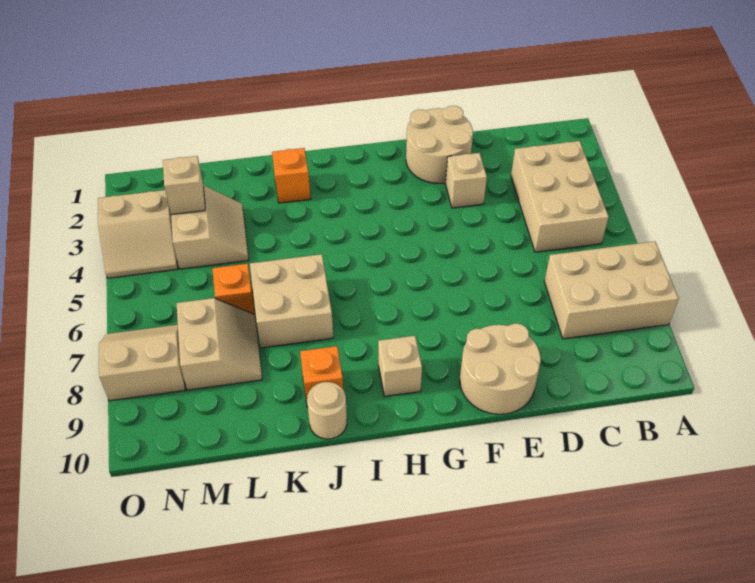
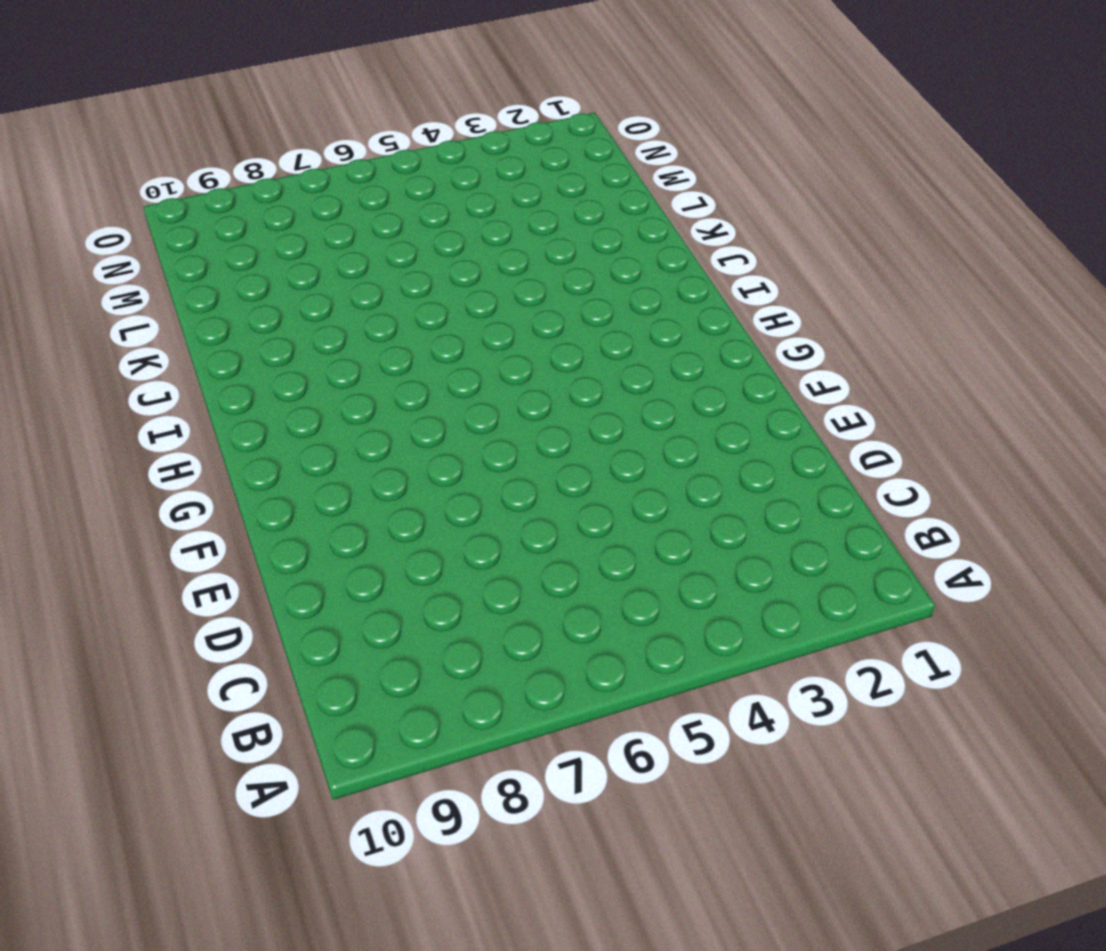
none -> tan 2x3 brick [544,241,679,339]
none -> tan 2x3 brick [511,141,609,252]
none -> tan 2x2 round brick [406,106,473,183]

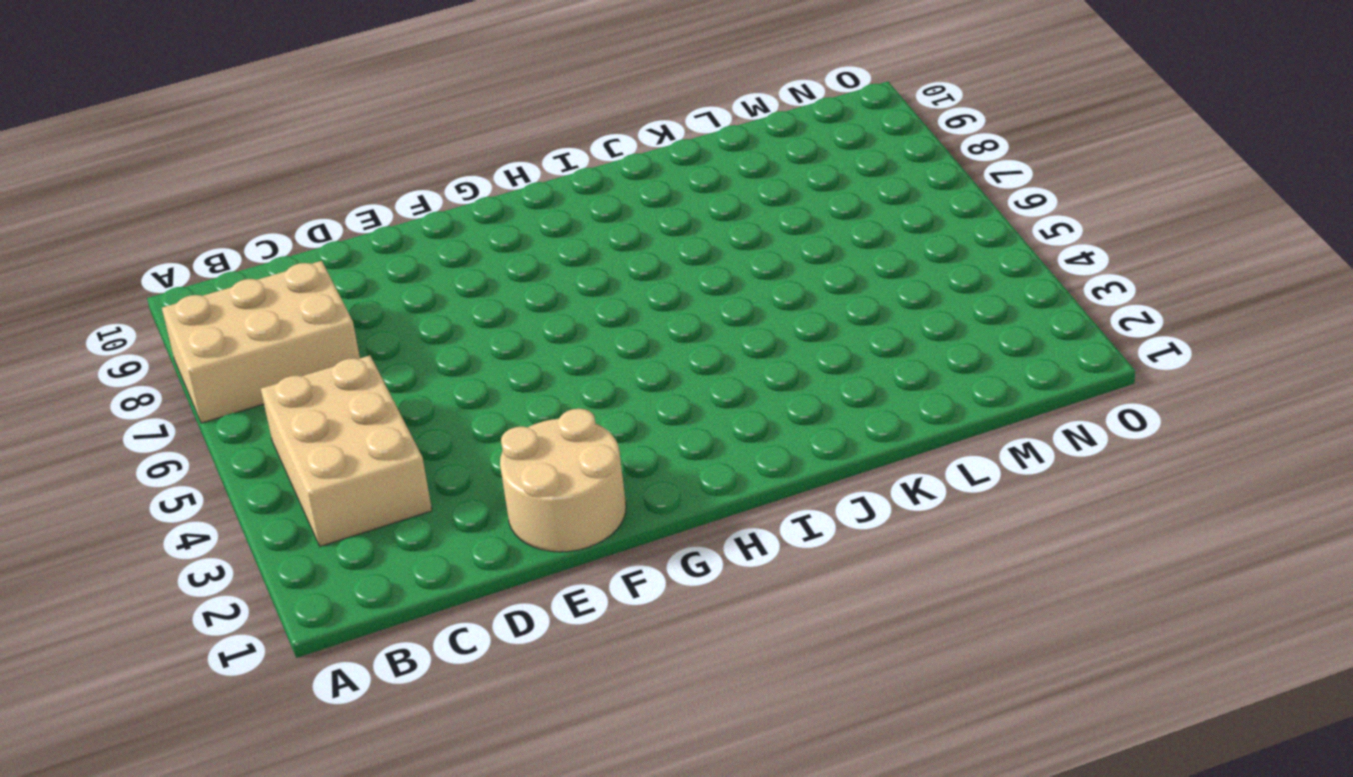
none -> tan 1x1 brick [446,153,487,208]
none -> tan 2x2 round brick [460,323,541,414]
none -> tan 1x1 brick [378,336,422,397]

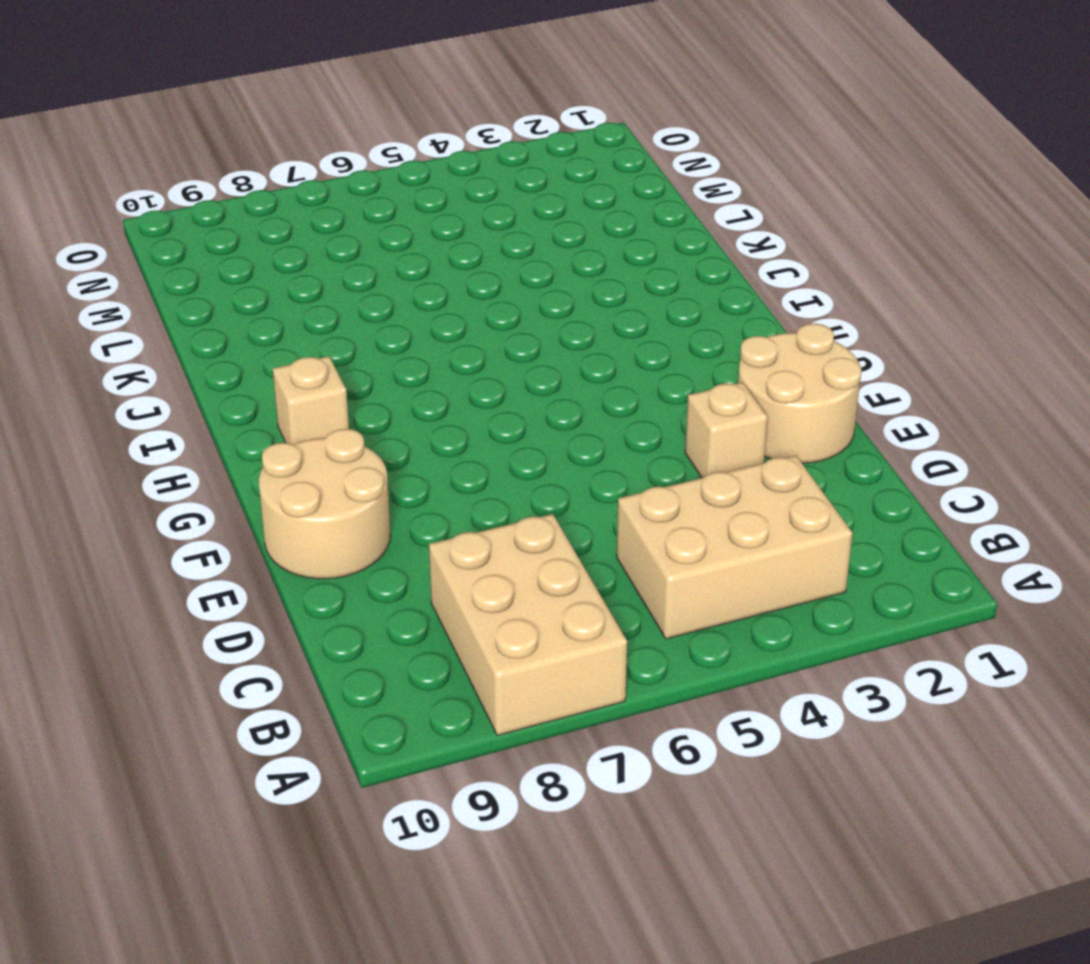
none -> orange 1x1 brick [272,148,310,203]
none -> tan 2x2 brick [250,254,333,348]
none -> orange 1x1 brick [300,346,343,407]

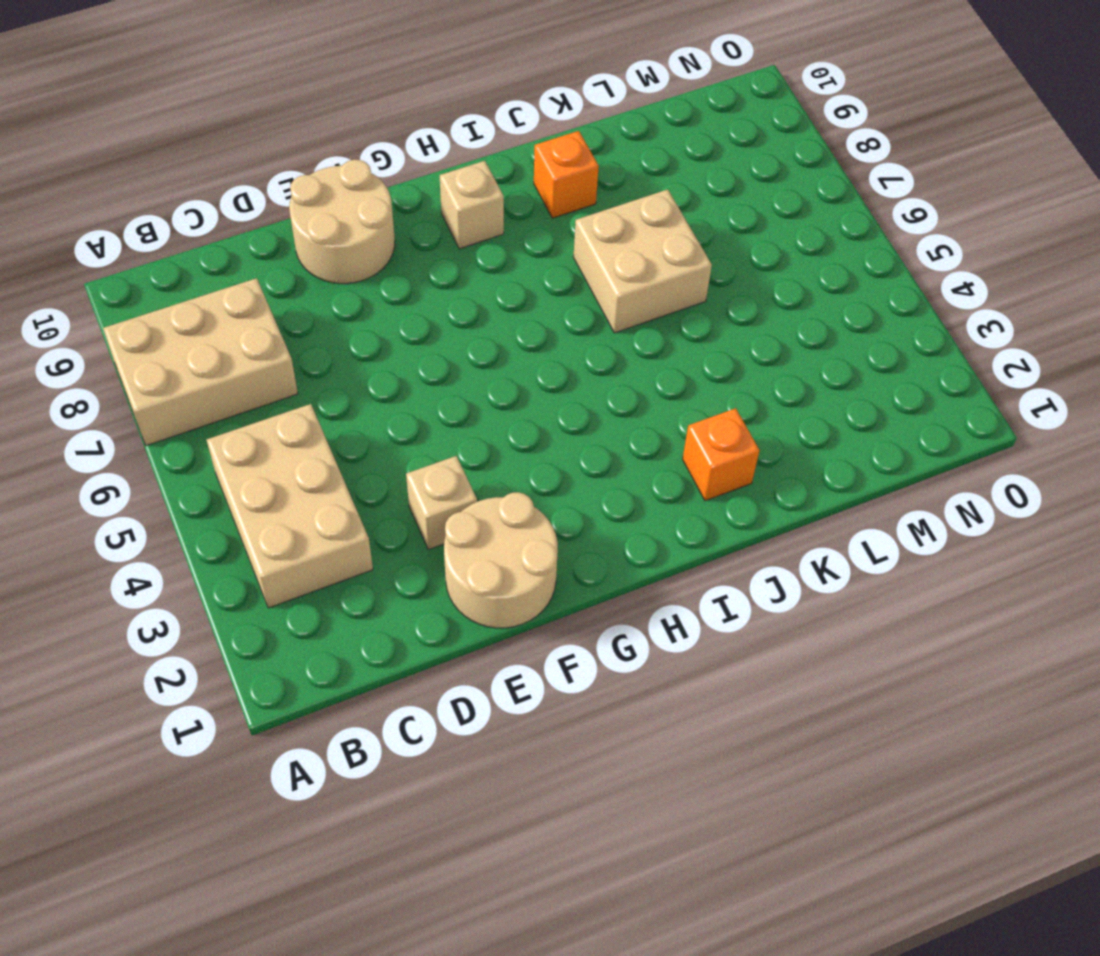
none -> tan 1x1 round brick [307,382,347,439]
none -> tan 2x2 slope [171,185,249,269]
none -> orange 1x1 brick [212,264,255,314]

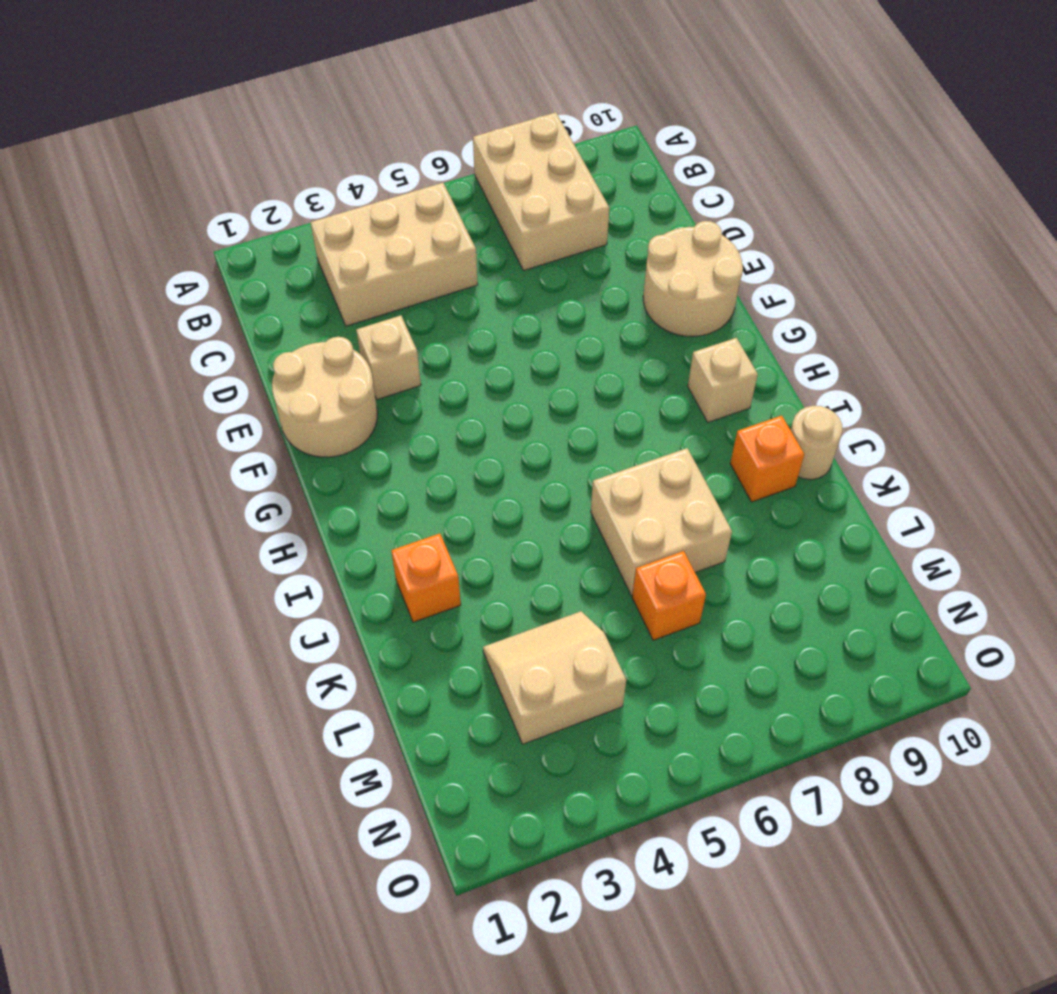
none -> tan 2x2 slope [177,298,262,390]
none -> tan 2x2 slope [98,190,178,278]
none -> tan 2x2 slope [99,325,185,401]

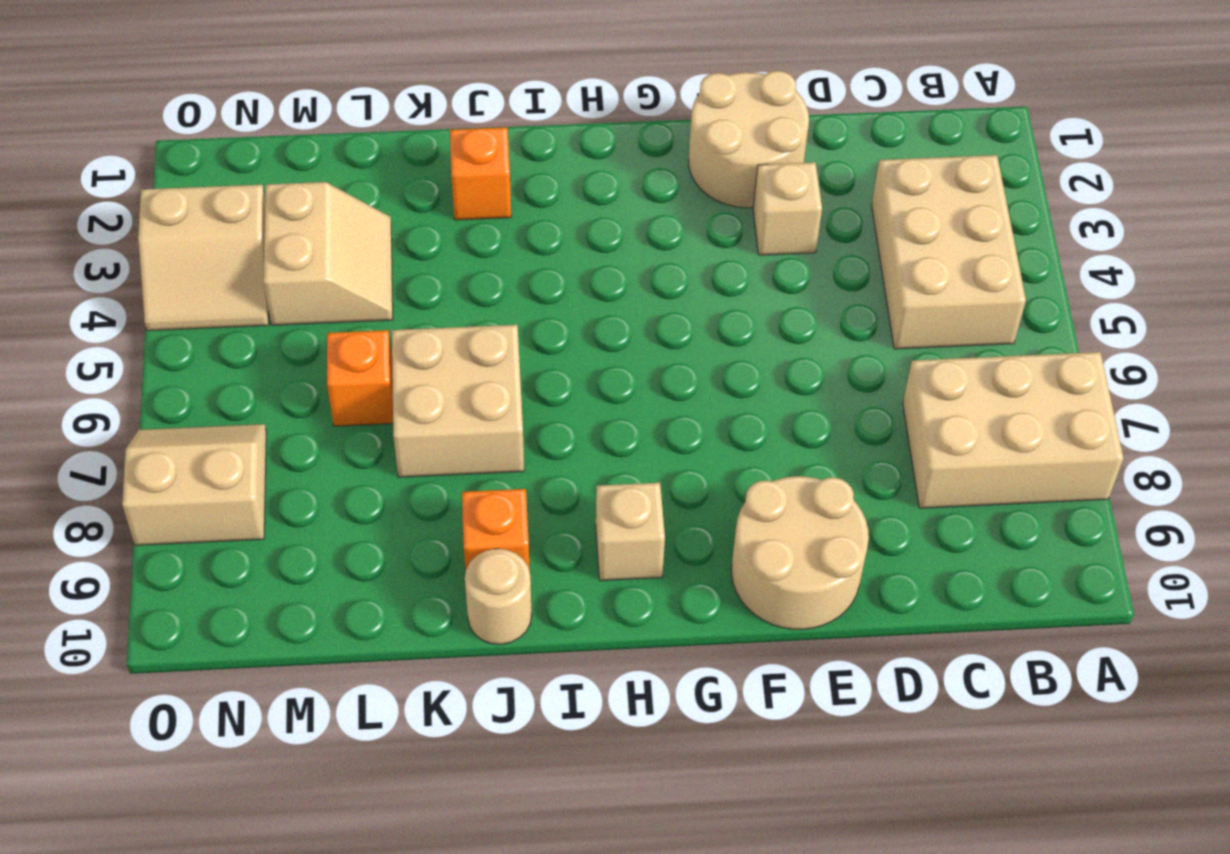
none -> tan 2x2 slope [177,298,262,390]
none -> tan 1x1 brick [163,156,205,215]

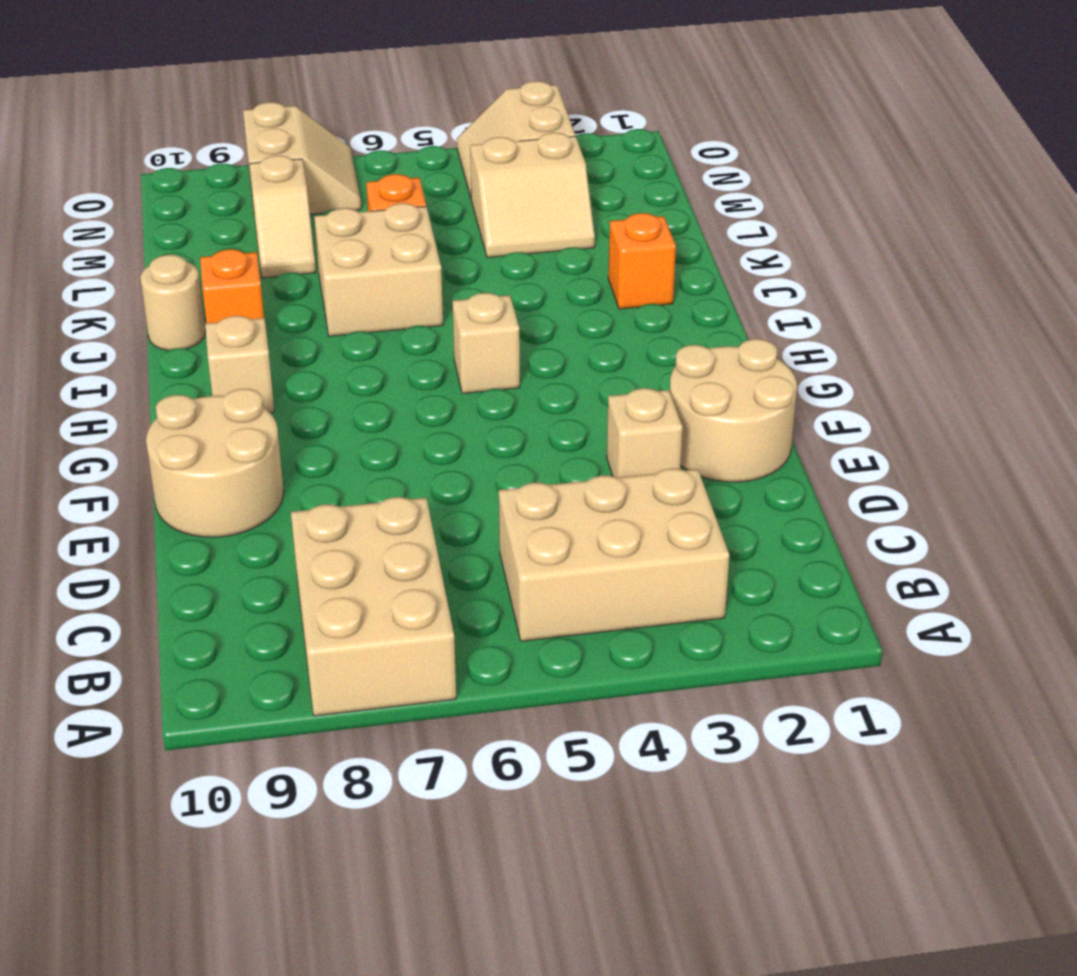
tan 1x1 brick [452,293,520,394] -> tan 1x1 brick moved to [163,156,205,215]
tan 1x2 slope [249,156,316,278] -> tan 2x2 slope [177,298,262,390]

